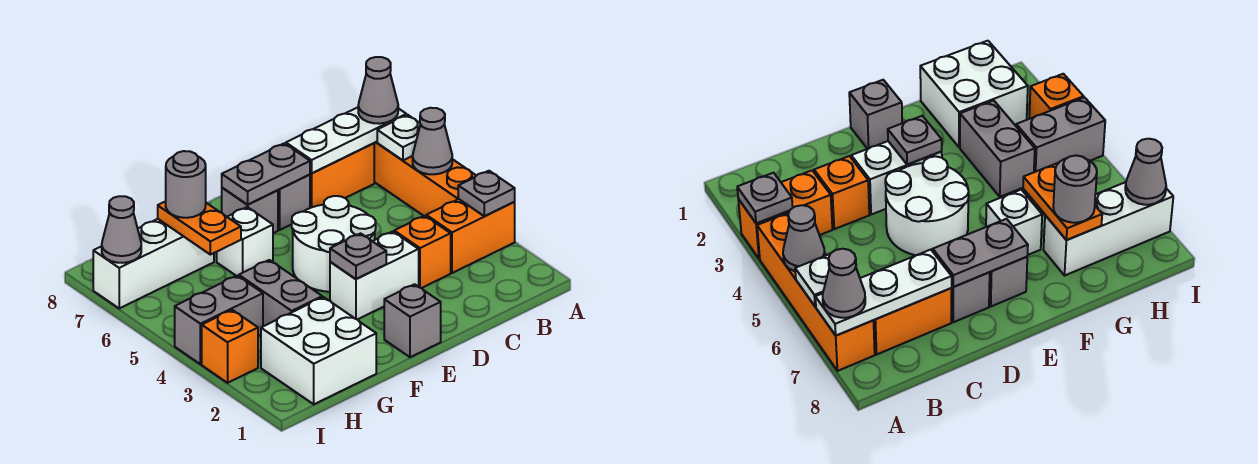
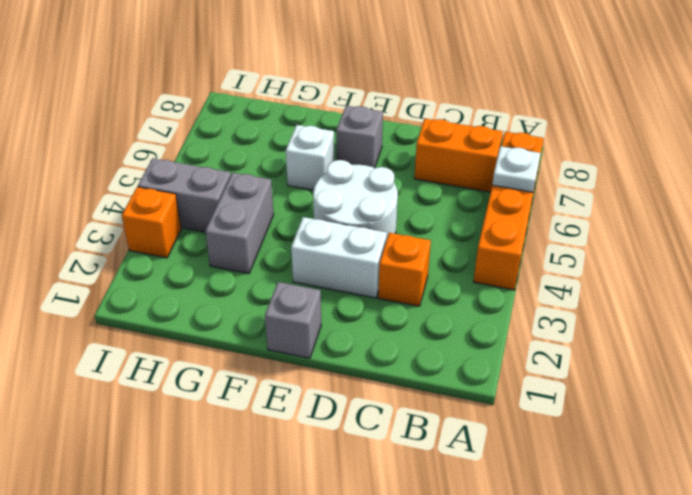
none -> orange 1x2 brick [426,199,515,273]
none -> grey 1x1 brick [278,175,310,230]
none -> white 2x2 brick [261,297,376,404]

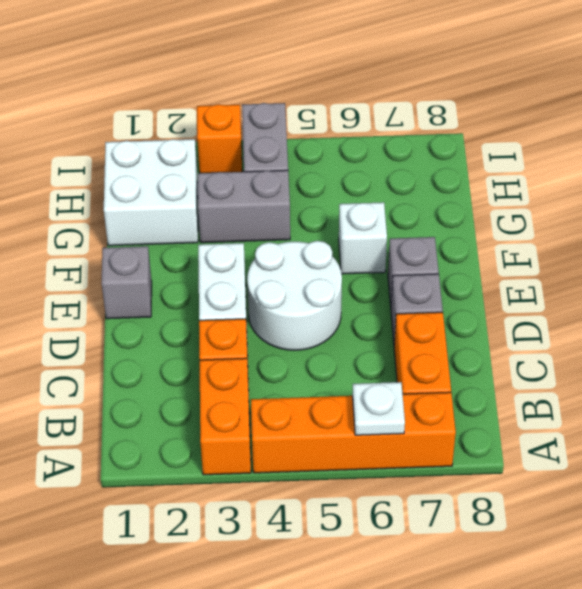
none -> white 1x3 brick [93,219,214,308]
none -> grey 1x1 plate [458,171,515,216]
none -> grey 1x1 cone [413,108,452,174]

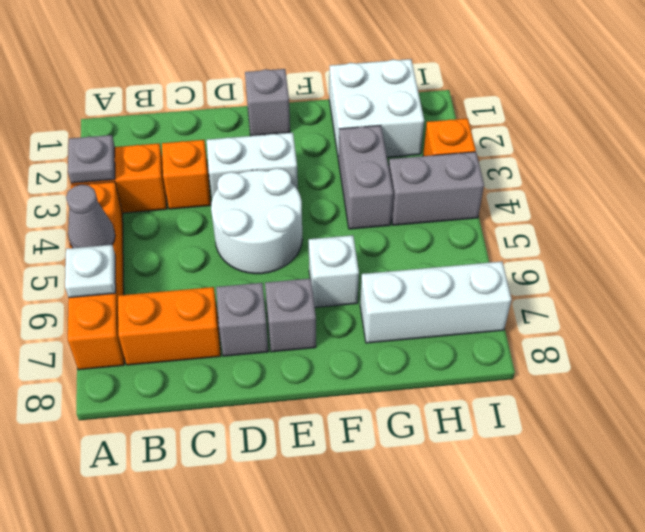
none -> white 1x3 plate [286,107,406,173]
none -> grey 1x2 plate [222,143,310,205]
none -> grey 1x1 plate [330,233,386,279]

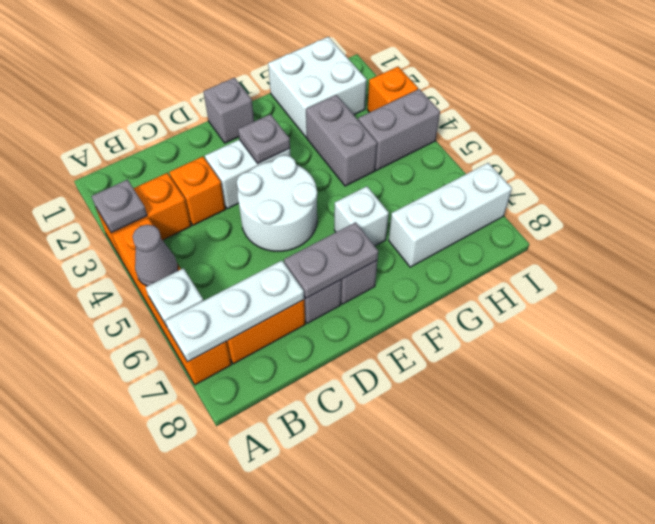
none -> orange 1x2 plate [158,201,241,255]
none -> grey 1x1 cone [102,196,141,263]
none -> grey 1x1 cone [358,57,398,124]

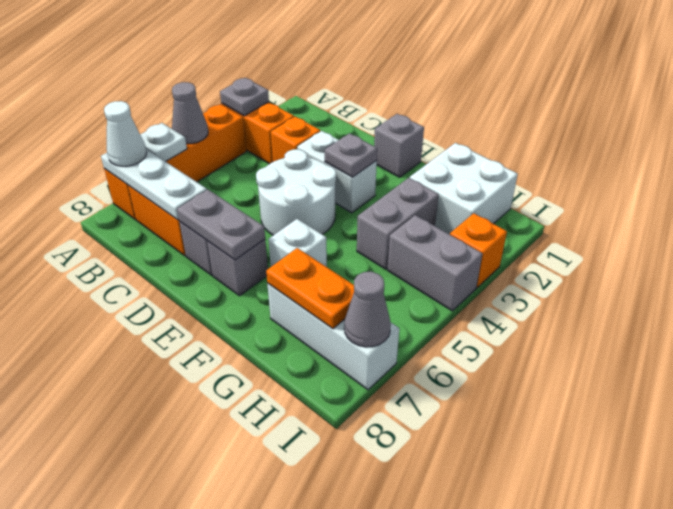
white 1x1 cone [104,101,147,166] -> grey 1x1 cone [358,57,398,124]
orange 1x2 plate [266,248,354,329] -> orange 1x2 plate turned to [158,201,241,255]
none -> grey 1x1 round brick [166,151,206,218]

